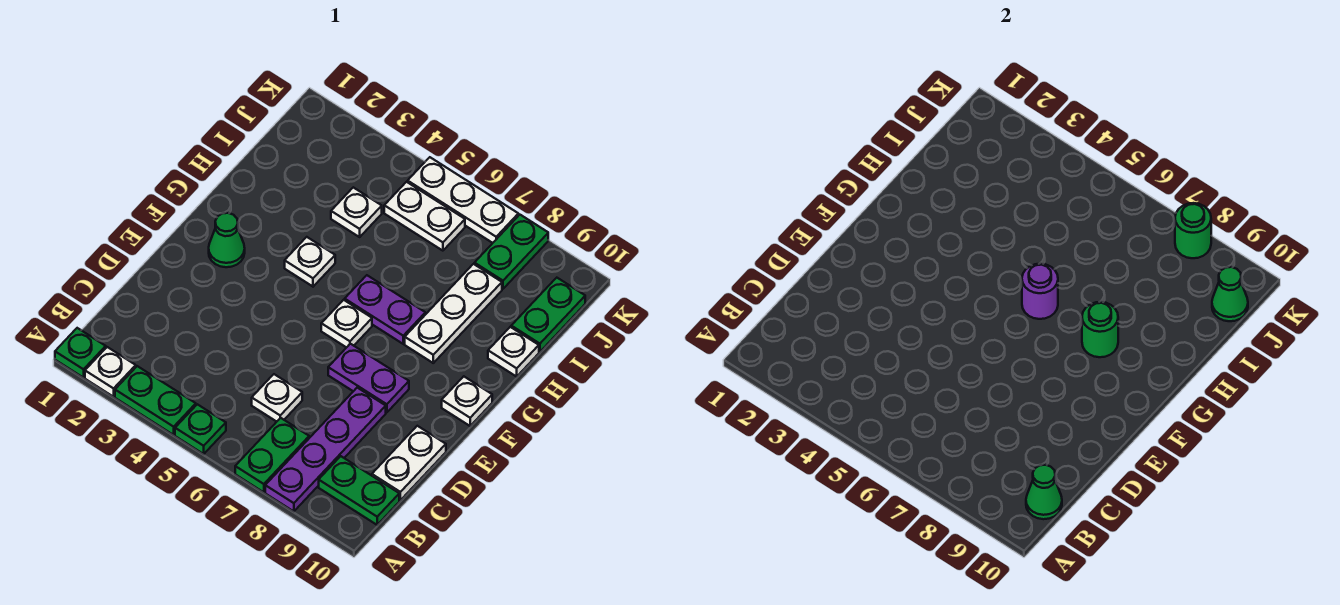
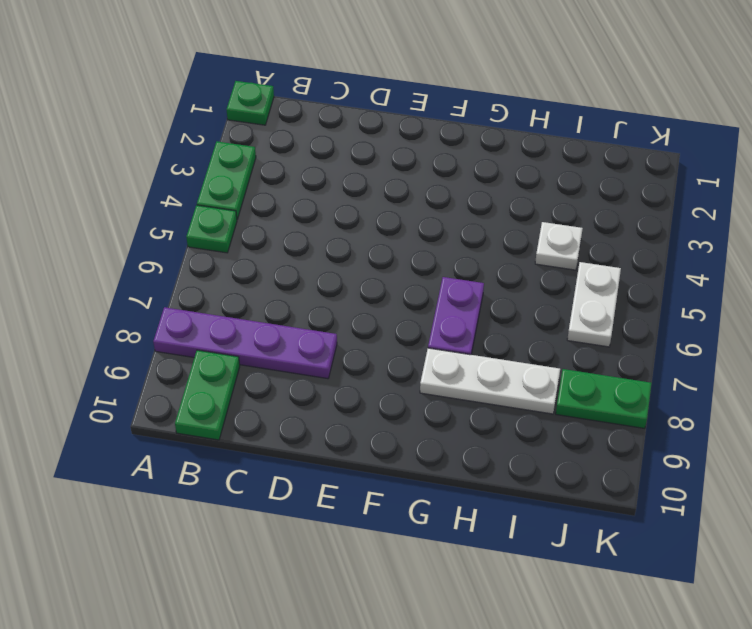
none -> white 1x1 plate [85,347,136,397]
none -> green 1x2 plate [235,418,309,492]
none -> white 1x1 plate [252,374,302,422]

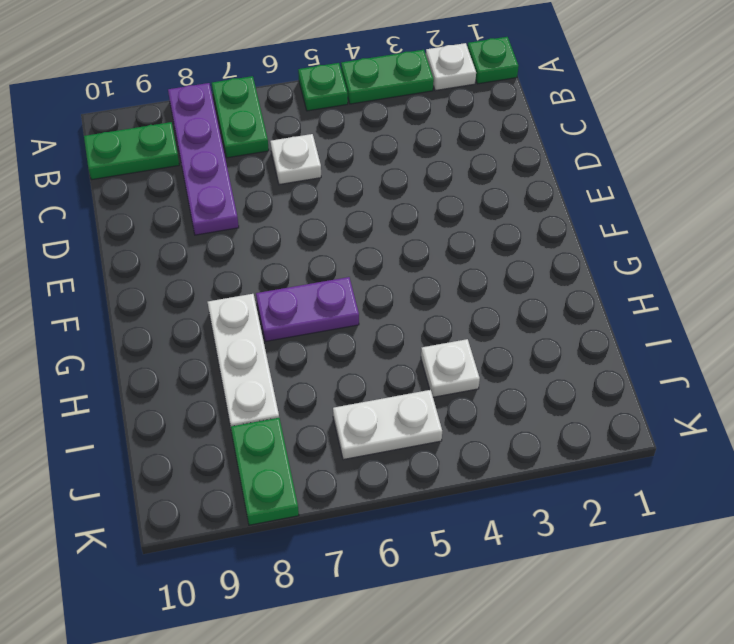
none -> white 1x2 plate [372,426,446,500]
none -> purple 1x2 plate [328,344,409,413]
none -> green 1x1 cone [209,213,245,267]

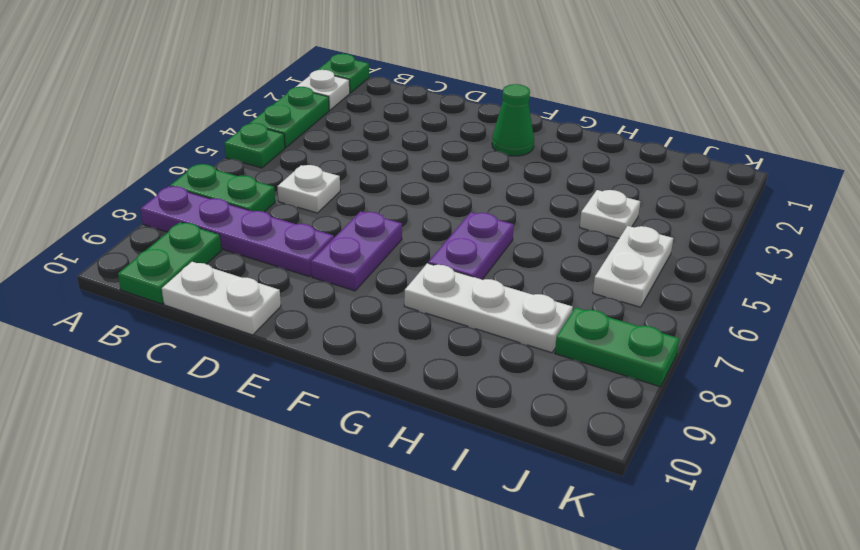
none -> white 1x1 plate [321,300,372,348]
none -> white 1x1 plate [442,376,492,426]
none -> white 1x1 plate [285,237,335,287]

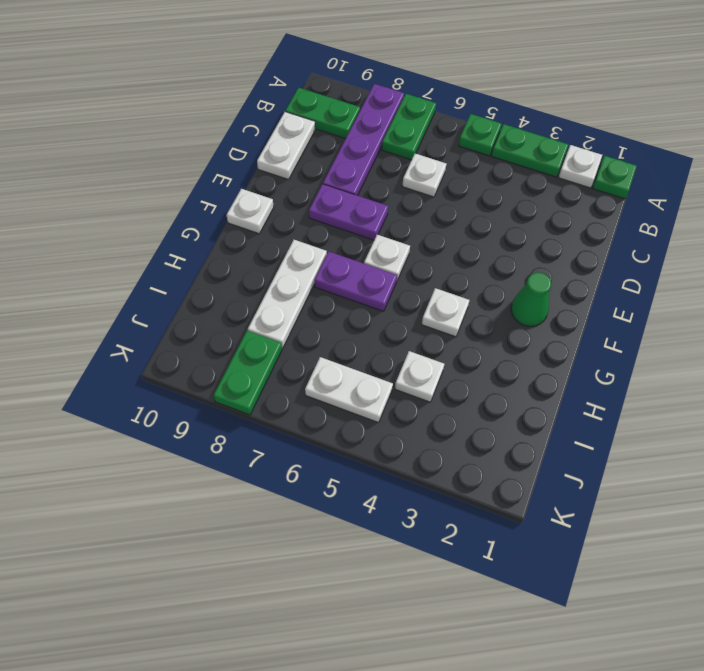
none -> white 1x1 plate [488,327,539,377]
none -> green 1x2 plate [511,278,585,352]
none -> white 1x3 plate [408,157,518,243]

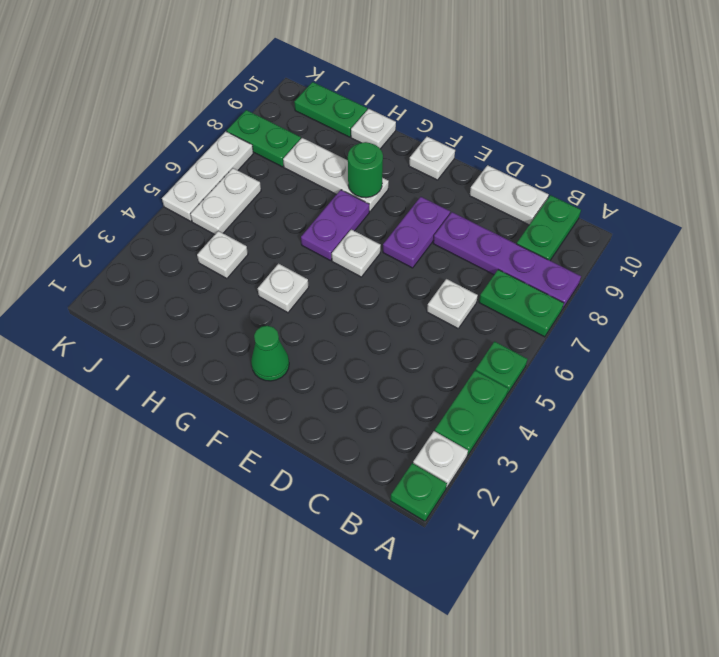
none -> green 1x1 cone [1026,465,1062,519]
none -> purple 1x1 round brick [1022,264,1058,319]
none -> green 1x1 cone [1212,267,1248,321]

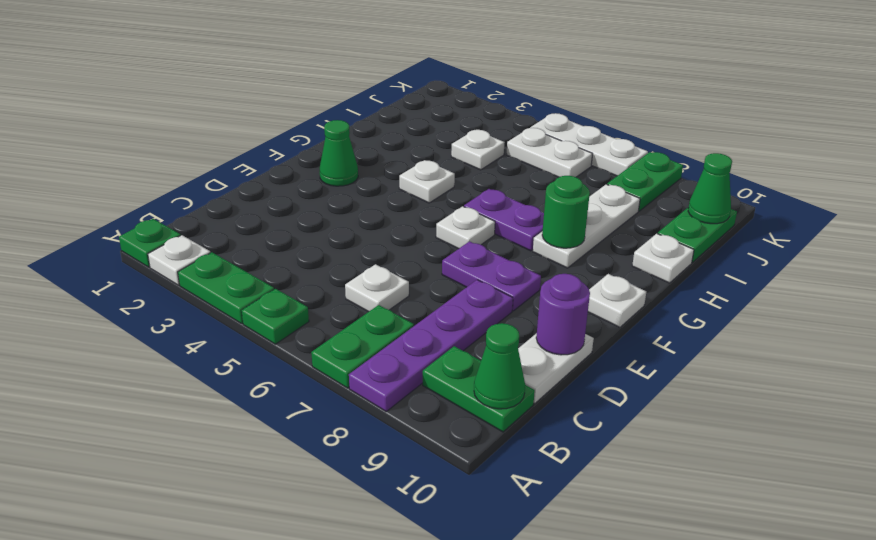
purple 1x1 round brick [536,274,590,355] -> purple 1x1 round brick moved to [1022,264,1058,319]
none -> green 1x1 round brick [1175,203,1211,258]

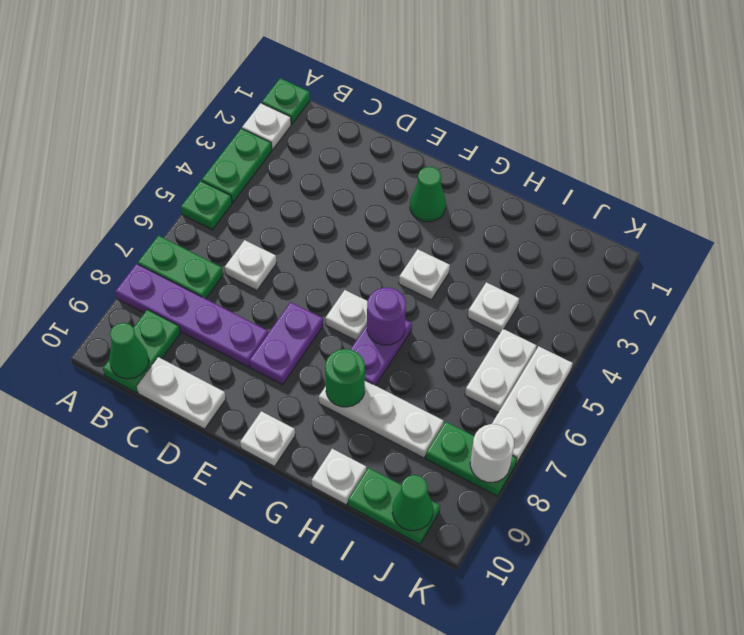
white 1x1 round brick [470,424,514,482] -> green 1x1 round brick [1175,203,1211,258]

